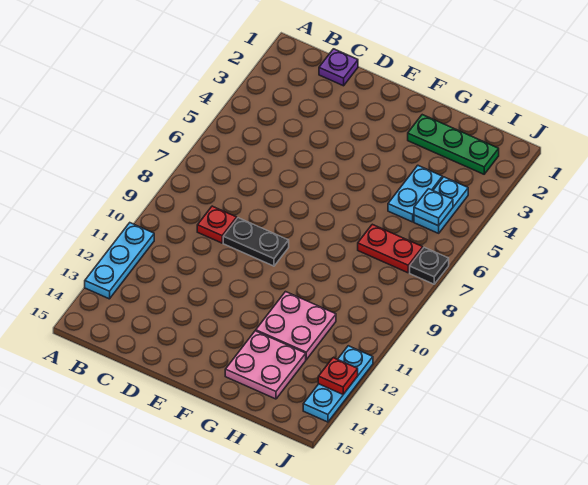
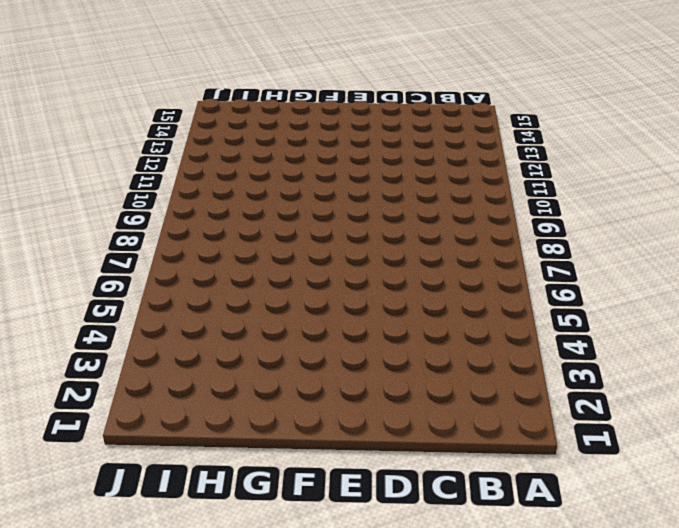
none -> cyan 1x3 plate [85,223,154,299]
none -> purple 1x1 plate [319,49,358,86]
none -> red 1x1 plate [197,206,237,243]

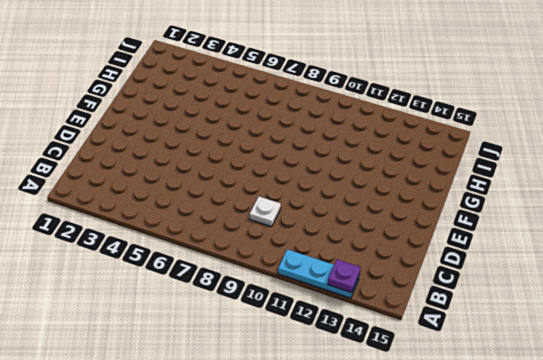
purple 1x1 plate [328,260,361,293] -> purple 1x1 plate moved to [319,49,358,86]
white 1x1 plate [250,197,281,227] -> red 1x1 plate [197,206,237,243]
none -> black 1x2 plate [223,218,289,266]
none -> green 1x3 plate [408,115,499,174]
none -> pink 2x2 plate [256,292,336,360]

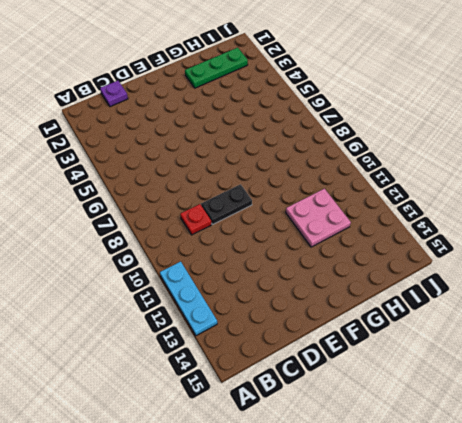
none -> pink 2x2 plate [225,331,306,399]
none -> cyan 1x2 plate [388,165,442,222]
none -> red 1x2 plate [358,224,423,273]

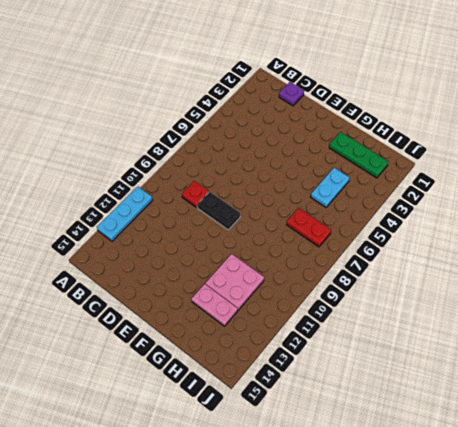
pink 1x2 plate [192,284,238,326] -> pink 2x2 plate [225,331,306,399]
none -> cyan 1x2 plate [414,177,468,233]
none -> black 1x1 plate [410,247,449,284]
none -> cyan 1x3 plate [303,346,373,422]

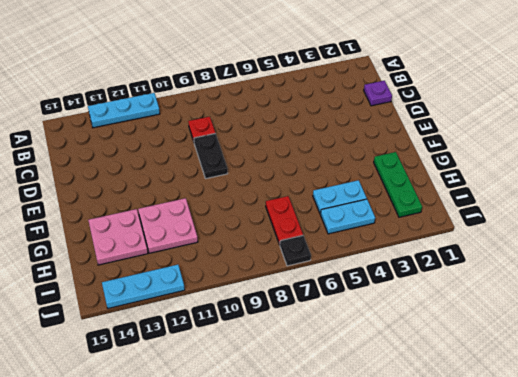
none -> cyan 1x1 plate [414,189,453,226]
none -> red 1x1 plate [318,358,358,394]

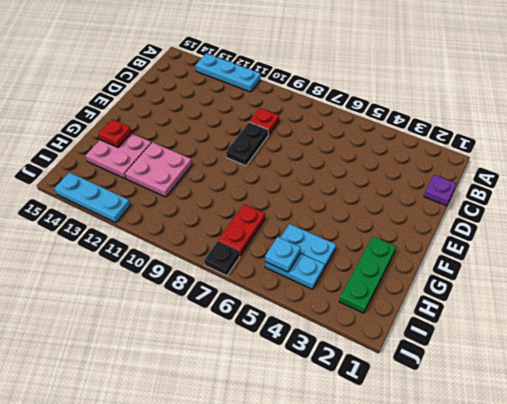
red 1x1 plate [98,119,131,147] -> red 1x1 plate moved to [318,358,358,394]

